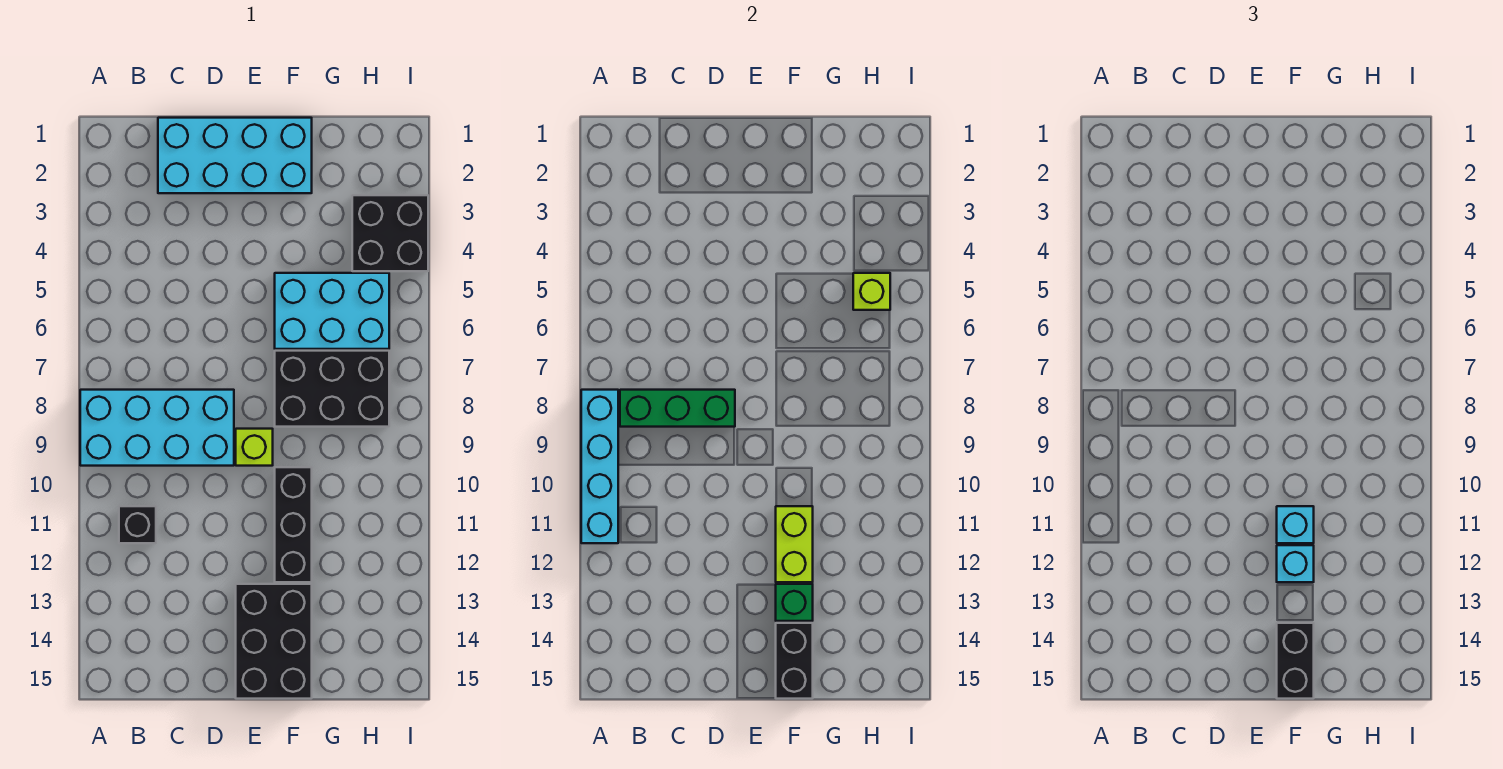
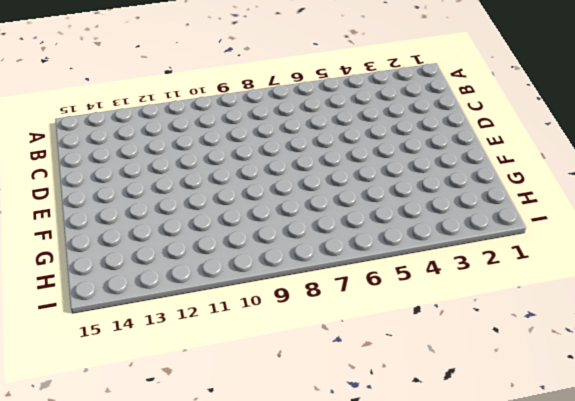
none -> cyan 2x4 brick [80,390,234,466]
none -> black 1x1 brick [119,506,156,543]
none -> cyan 2x4 brick [158,118,312,193]

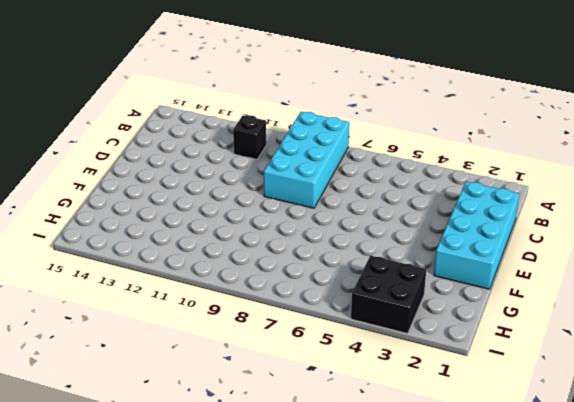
none -> lime 1x1 brick [236,429,273,466]
none -> black 2x3 brick [236,584,312,699]
none -> cyan 2x3 brick [275,273,389,349]

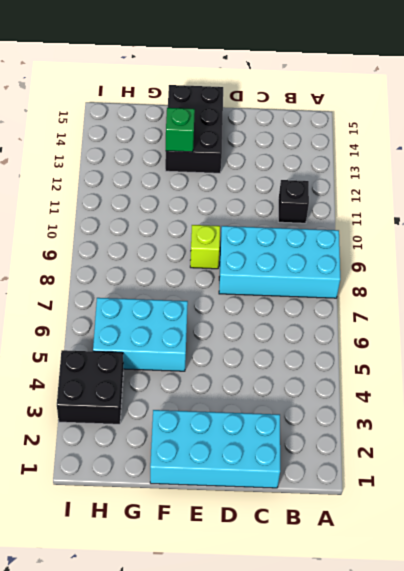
none -> black 2x3 brick [275,351,389,427]
none -> black 1x3 brick [275,467,312,582]
none -> cyan 1x4 brick [581,390,618,543]

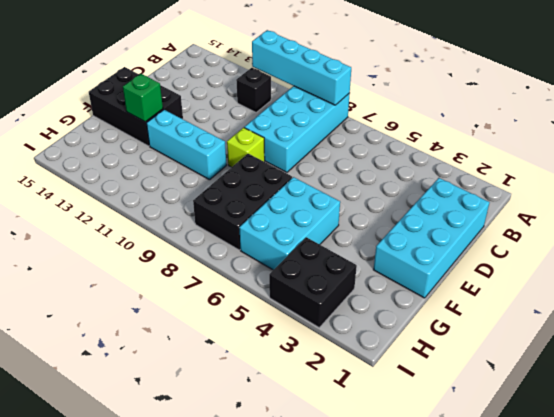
cyan 1x3 brick [147,110,226,180] -> black 1x3 brick [275,467,312,582]
none -> green 1x3 brick [620,390,735,427]
none -> lime 1x2 brick [776,506,813,582]
none -> black 1x2 brick [776,623,813,699]

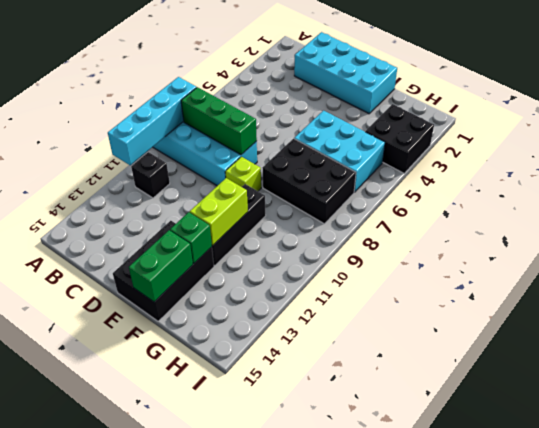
green 1x2 brick [129,230,193,302] -> black 1x2 brick [776,623,813,699]
none -> lime 1x1 brick [853,273,890,310]
none -> cyan 1x1 brick [1277,506,1314,543]
none -> cyan 1x1 brick [1277,545,1314,582]

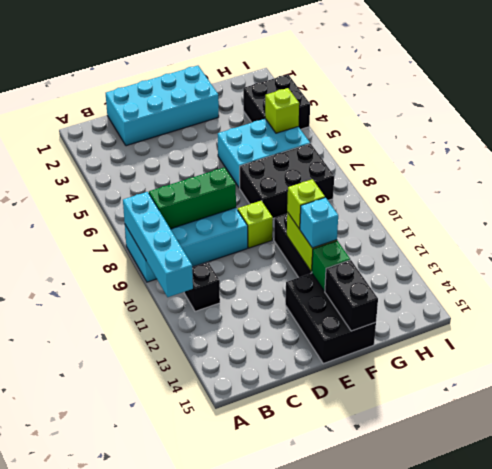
lime 1x1 brick [287,179,325,229] -> cyan 1x1 brick [1277,506,1314,543]
none -> black 1x2 brick [1277,623,1314,699]

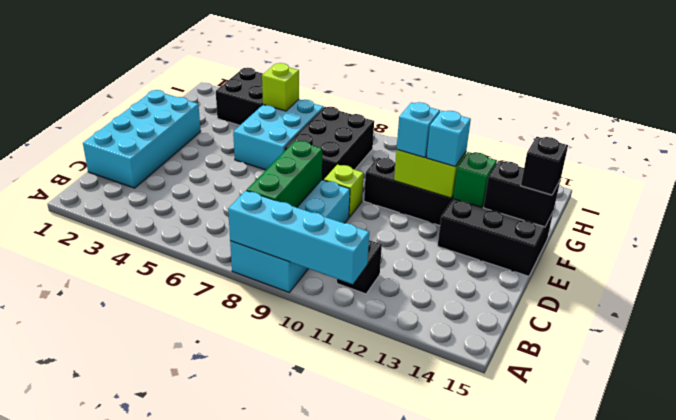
black 1x1 brick [521,137,568,195] -> black 1x2 brick [1277,623,1314,699]

